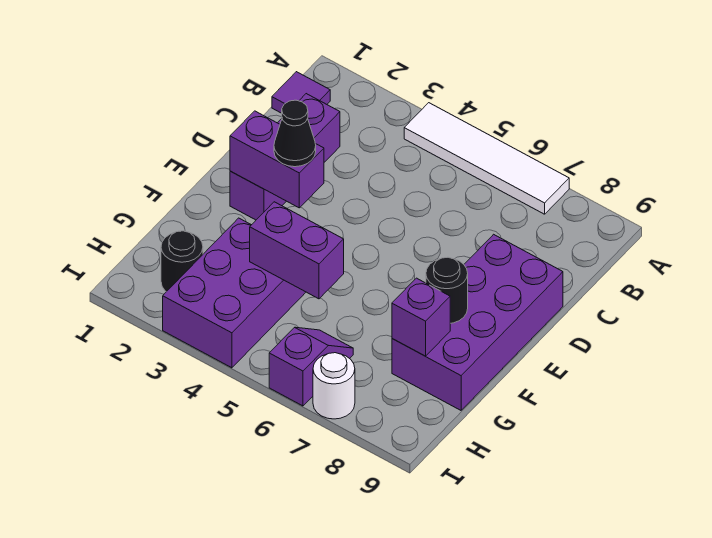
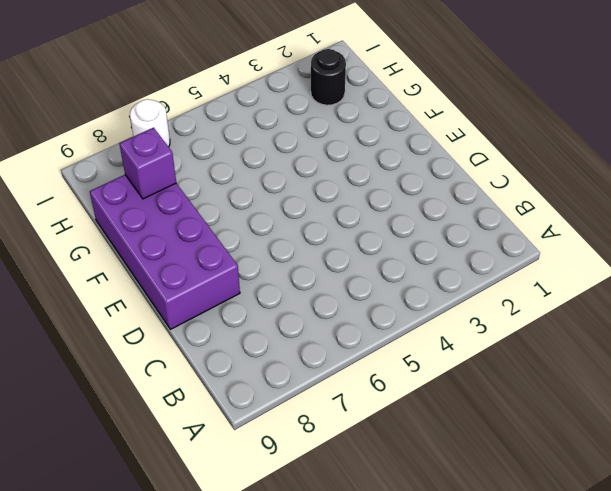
none -> white 1x4 tile [404,103,569,214]
none -> purple 1x1 tile [272,72,330,113]
none -> purple 1x3 brick [230,94,340,220]

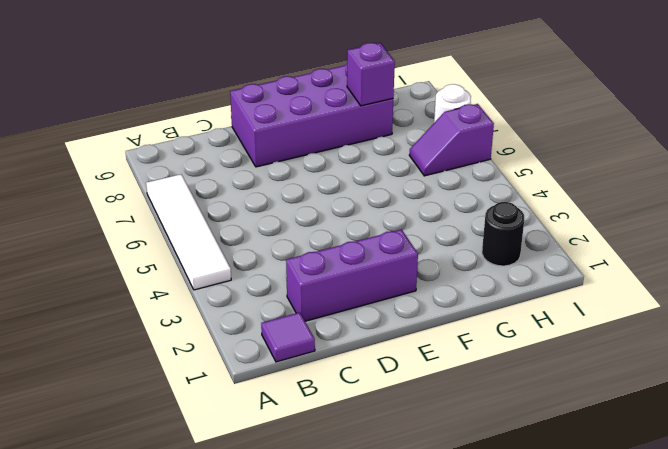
none -> purple 2x3 brick [163,218,306,368]
none -> purple 1x2 brick [230,111,324,208]
none -> black 1x1 round brick [426,257,468,323]

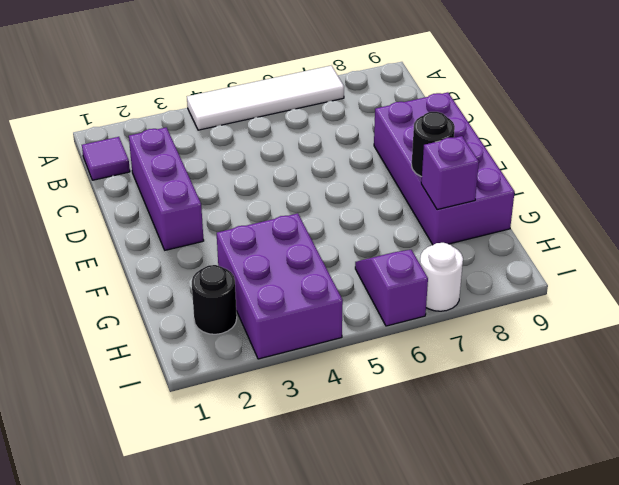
none -> purple 1x2 brick [230,111,324,208]
none -> purple 1x2 brick [250,202,344,299]
none -> black 1x1 cone [274,100,316,167]

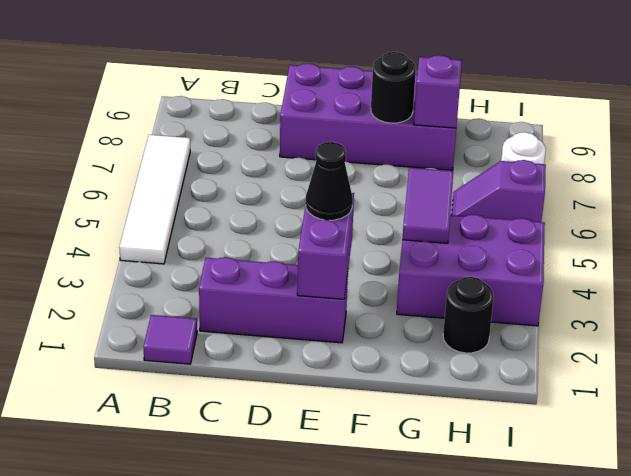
purple 1x2 tile [402,168,453,243] -> purple 1x2 brick [250,202,344,299]

